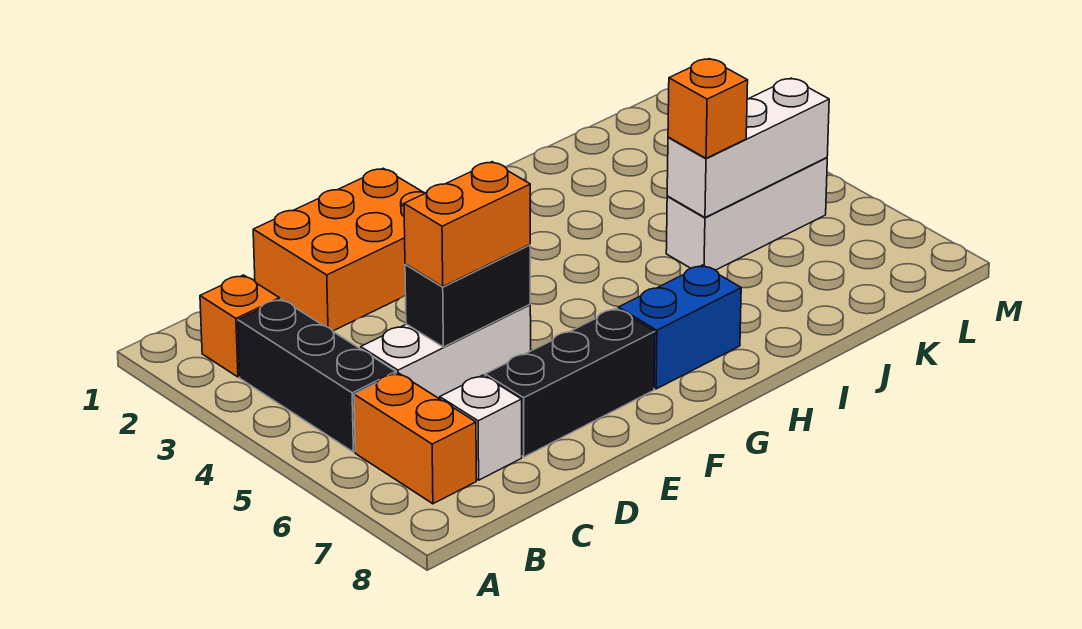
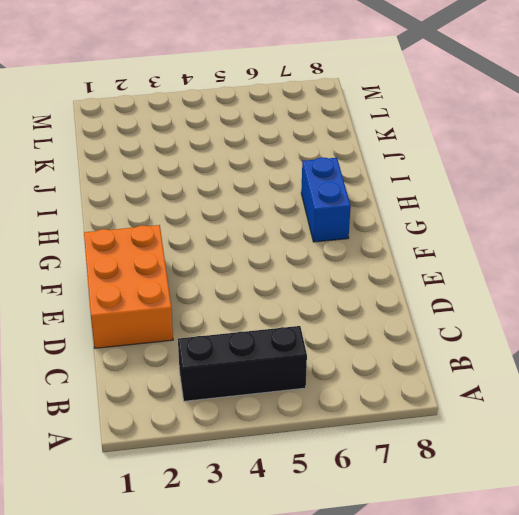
none -> orange 1x1 brick [200,275,280,377]
none -> orange 1x2 brick [354,373,476,504]
none -> white 1x3 brick [361,305,531,399]

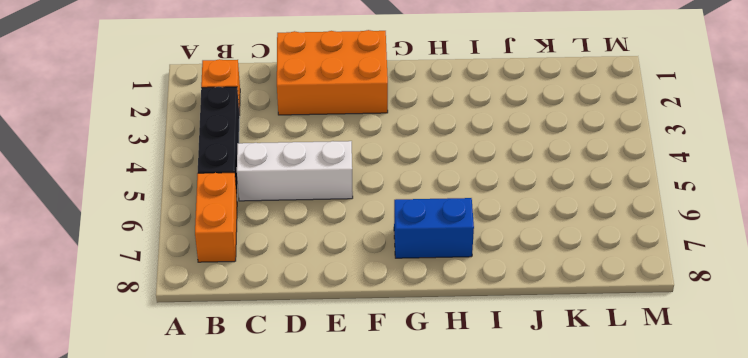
none -> white 1x1 brick [440,375,522,480]
none -> black 1x3 brick [485,308,655,457]
none -> white 1x3 brick [666,158,827,270]

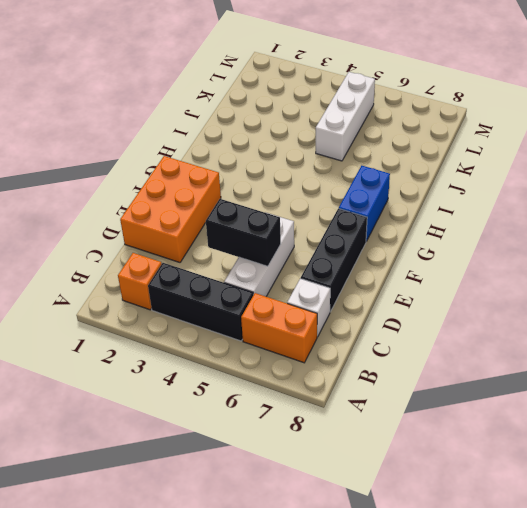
black 1x2 brick [206,199,281,266] -> black 1x2 brick turned to [405,245,530,347]
none -> white 1x3 brick [667,78,829,217]
none -> orange 1x2 brick [404,162,530,287]
none -> orange 1x1 brick [668,59,748,158]

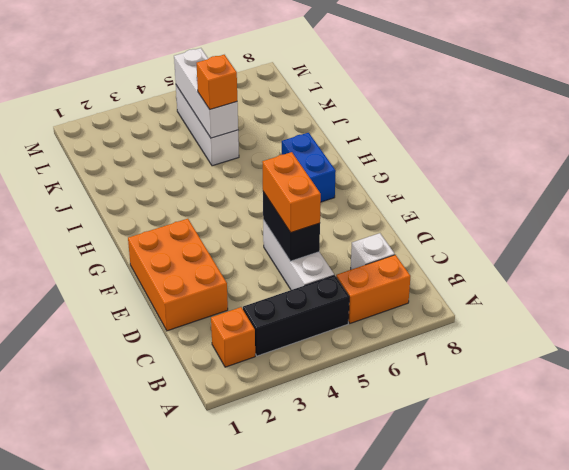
none -> black 1x3 brick [485,308,655,457]

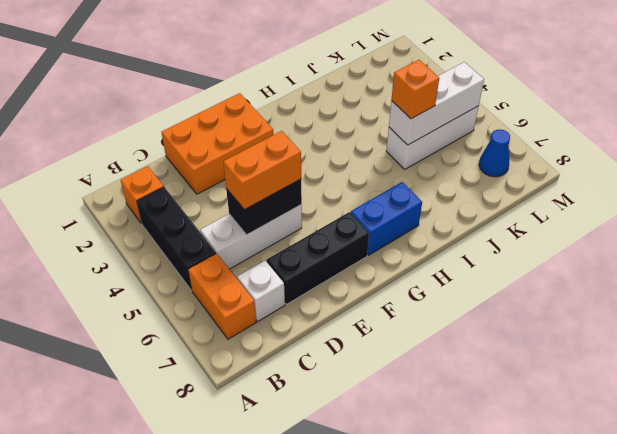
blue 1x1 cone [479,129,510,177] -> none

